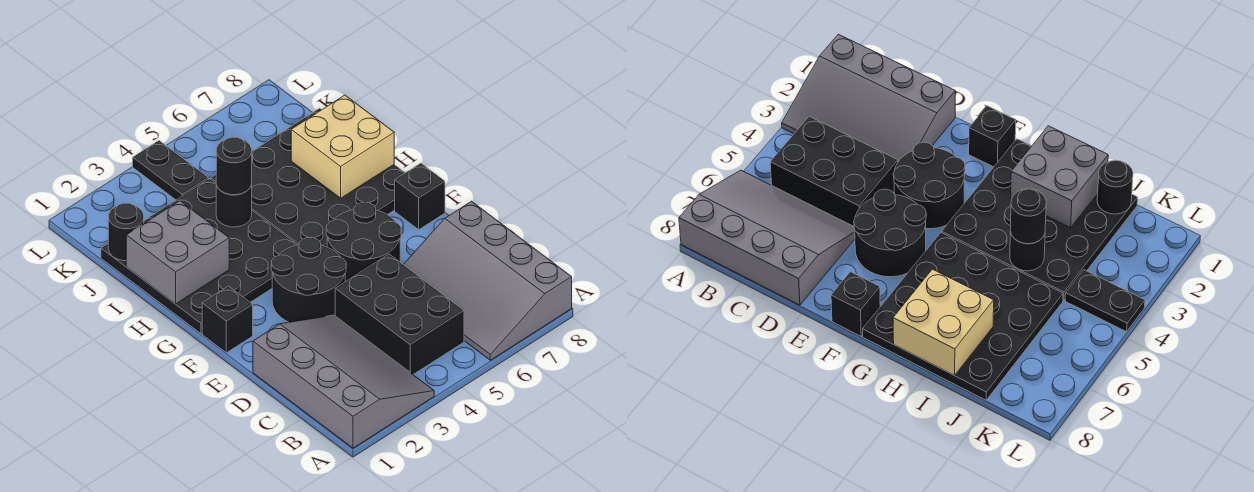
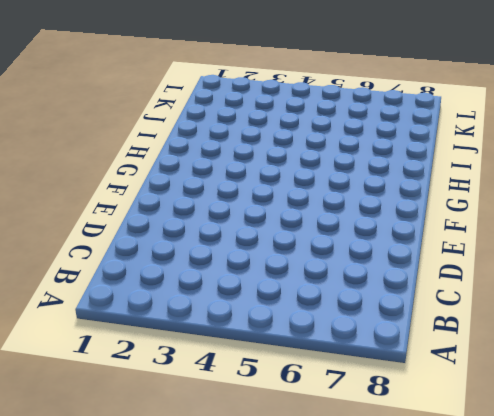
none -> grey 3x4 slope [253,315,434,448]
none -> grey 3x4 slope [403,201,572,360]
none -> black 2x3 brick [335,254,464,374]

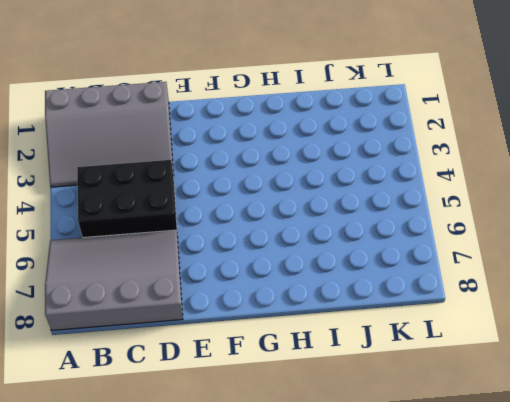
none -> black 2x2 round brick [271,238,346,322]
none -> black 2x2 round brick [326,202,401,282]
none -> black 1x1 brick [202,286,253,353]

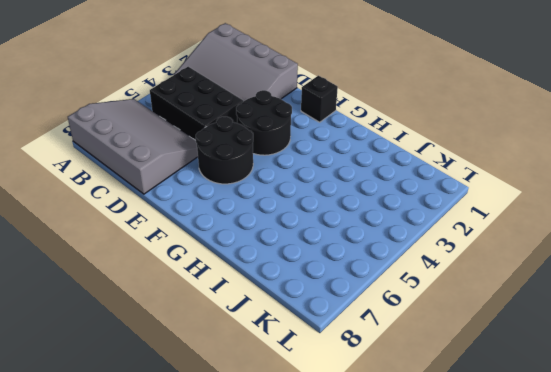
none -> black 1x1 brick [395,163,445,230]
none -> black 4x4 plate [101,179,297,334]
none -> black 4x4 plate [211,108,405,247]

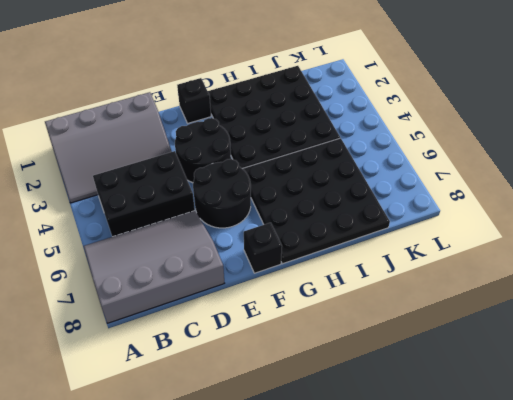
none -> black 1x2 plate [133,141,208,200]
none -> grey 2x2 brick [126,201,229,304]
none -> tan 2x2 brick [291,95,394,198]

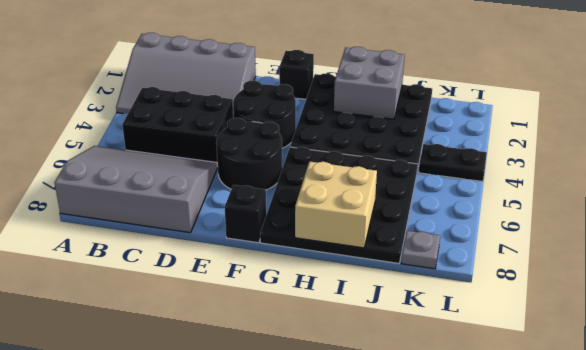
grey 1x1 plate [401,231,440,269] -> none
none -> black 1x1 round brick [216,184,252,227]
none -> black 1x1 round brick [108,203,144,261]
none -> black 1x1 round brick [216,137,252,195]

